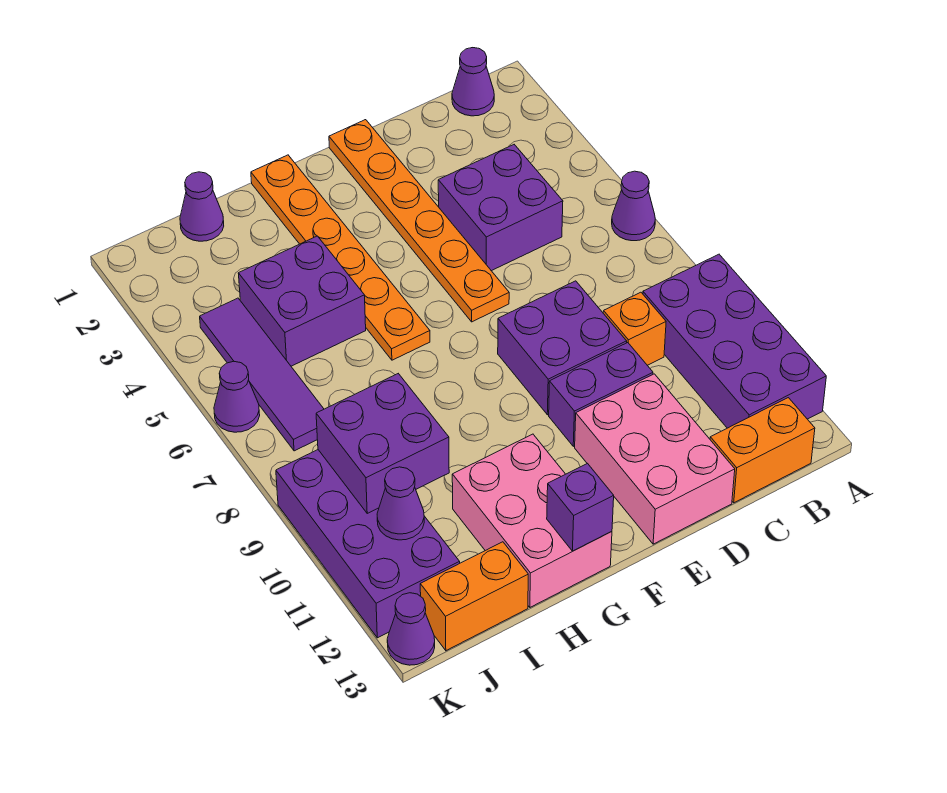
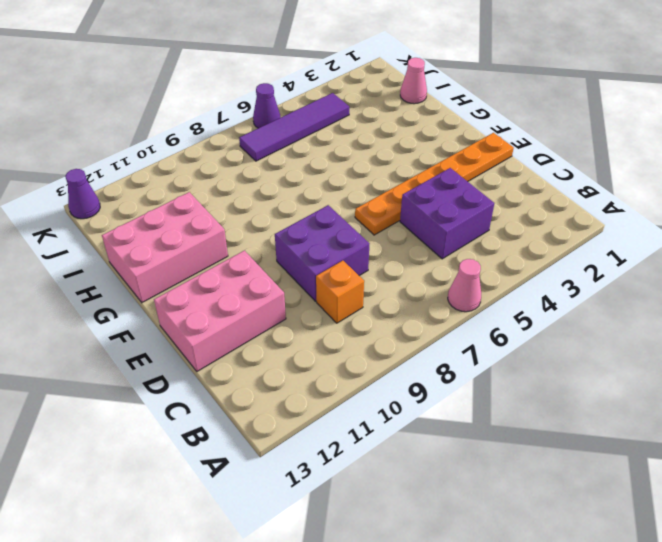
pink 1x1 cone [448,259,481,312] -> purple 1x1 cone [612,171,655,241]
pink 1x1 cone [400,58,427,104] -> purple 1x1 cone [180,172,224,241]
none -> purple 2x4 brick [643,254,826,428]
none -> purple 1x1 cone [452,48,494,116]
none -> orange 1x2 brick [710,398,815,503]

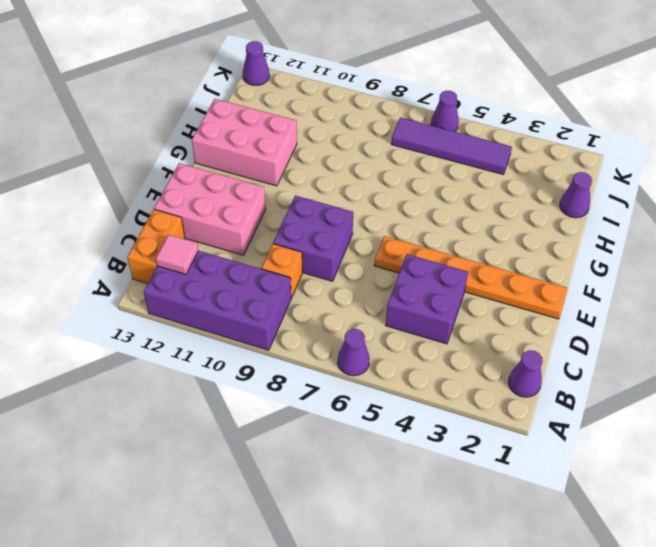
pink 1x1 tile [156,235,198,274] -> none
none -> purple 1x2 brick [549,343,653,446]
none -> orange 1x6 plate [251,155,430,360]
none -> purple 2x2 brick [238,236,366,366]

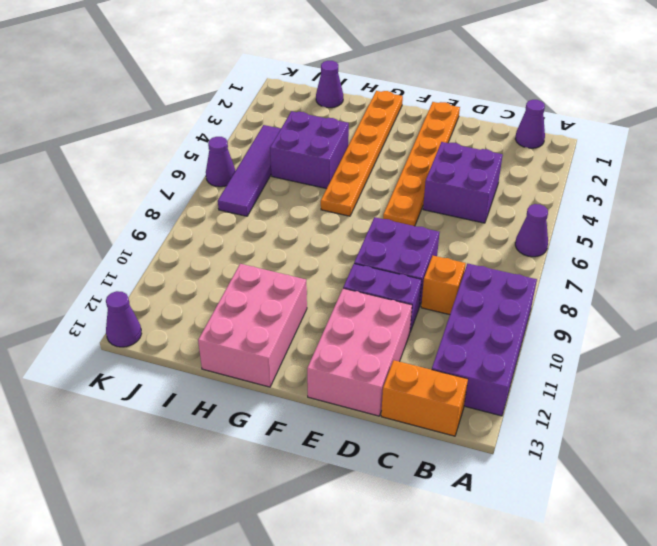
none -> orange 1x2 brick [420,542,528,651]
none -> purple 2x4 brick [276,450,460,638]
none -> purple 1x1 brick [547,464,614,551]

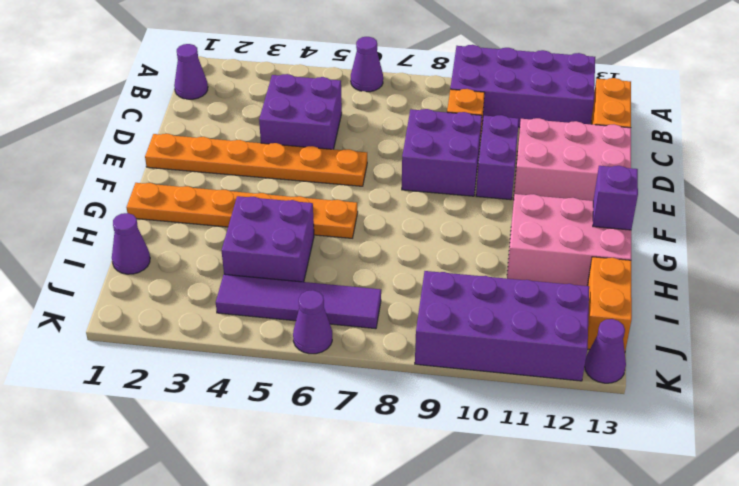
none -> purple 2x2 brick [316,374,449,513]
none -> purple 1x1 cone [377,467,424,540]

